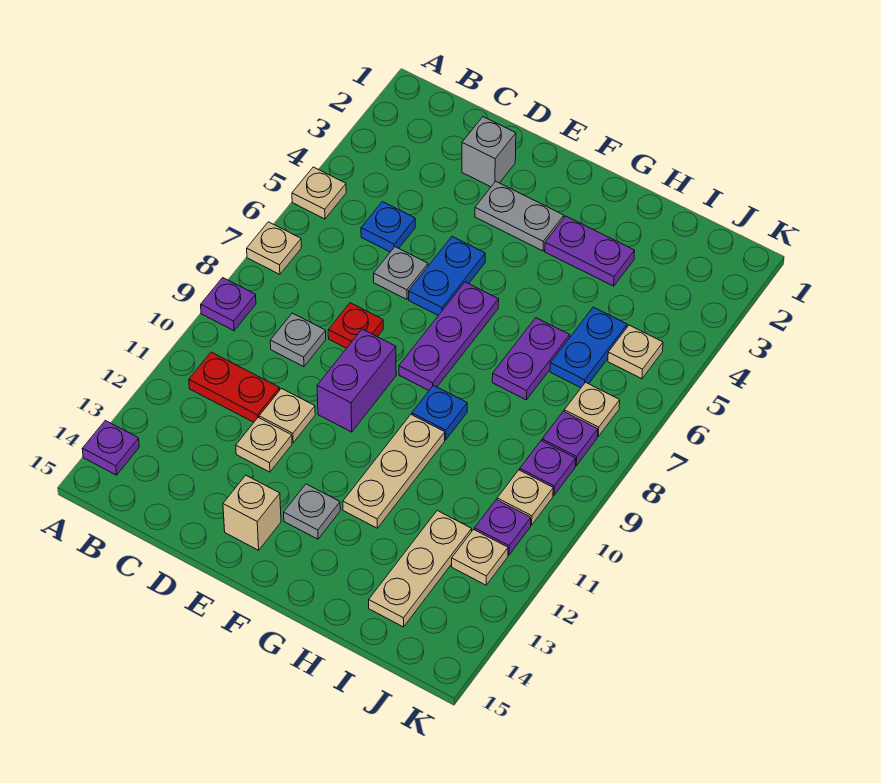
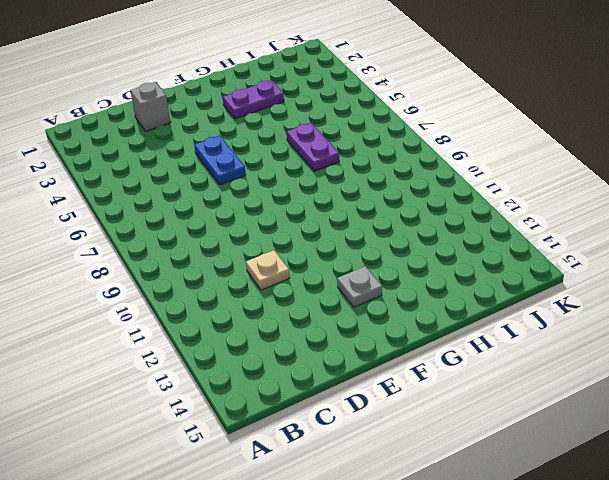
none -> tan 1x1 plate [292,167,346,219]
none -> tan 1x1 plate [247,222,301,274]
none -> purple 1x1 plate [201,278,256,331]
none -> purple 1x1 plate [82,421,139,475]

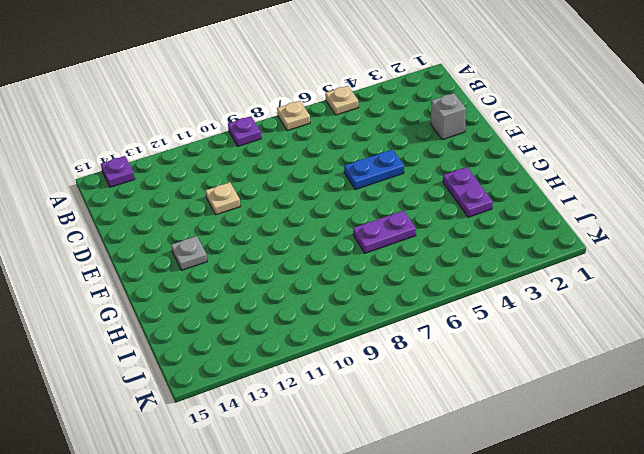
none -> red 1x2 plate [189,352,280,422]
none -> blue 1x1 plate [361,202,415,252]
none -> grey 1x1 plate [270,313,326,367]
none -> grey 1x1 plate [374,247,428,299]

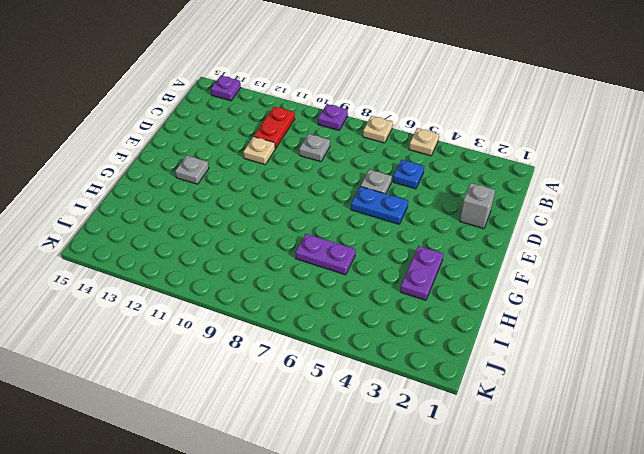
none -> red 1x1 plate [328,303,383,348]
none -> tan 1x1 plate [236,418,292,472]
none -> grey 1x2 plate [475,182,564,251]
none -> purple 1x2 brick [317,329,396,432]

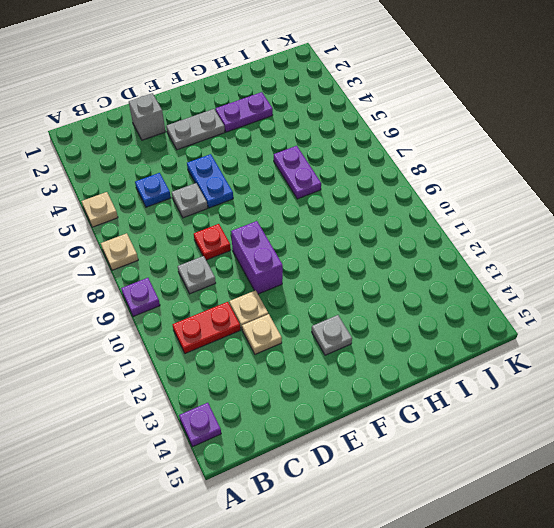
none -> tan 1x1 brick [223,475,281,550]
none -> purple 1x3 plate [399,282,499,390]
none -> blue 1x1 plate [412,385,467,440]
none -> tan 1x3 plate [343,415,445,528]

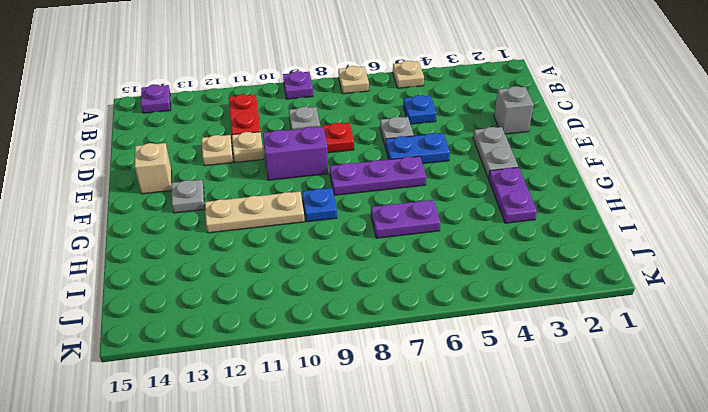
none -> blue 1x2 plate [550,307,627,388]
none -> tan 1x3 plate [369,511,472,627]
none -> tan 1x1 plate [608,325,663,379]
none -> tan 1x1 plate [564,382,620,436]

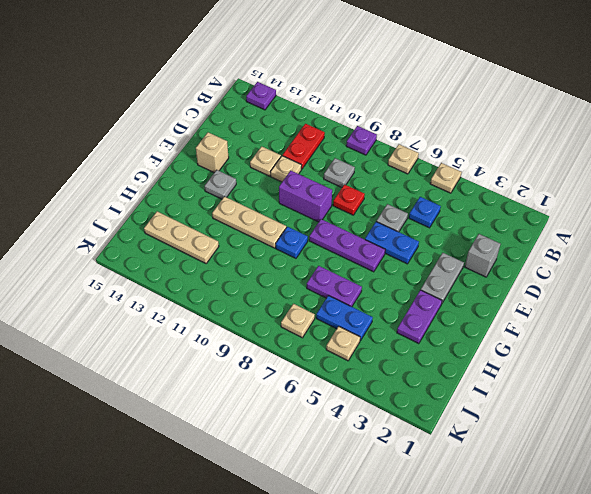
none -> purple 1x1 plate [542,411,598,466]
none -> purple 1x1 plate [520,441,576,495]
none -> tan 1x1 plate [497,470,553,525]
none -> purple 1x1 plate [474,500,531,555]

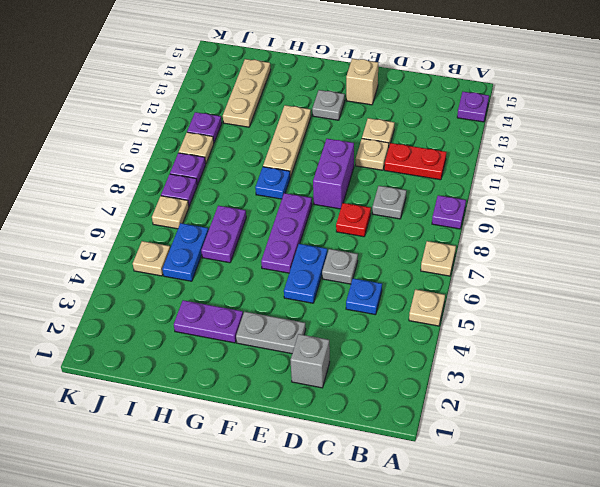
none -> tan 1x1 plate [452,529,508,585]

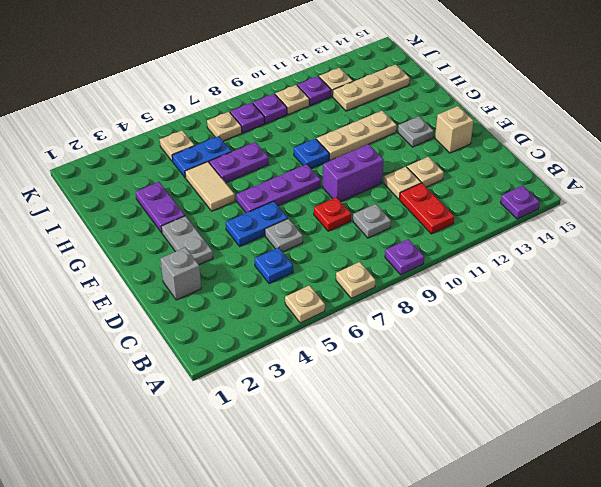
tan 1x2 tile [185,162,235,211] -> none

